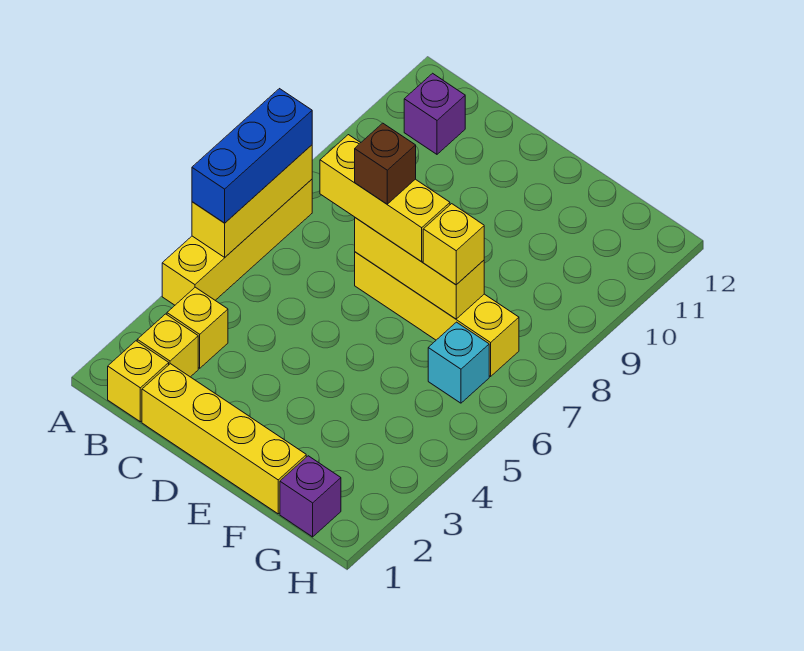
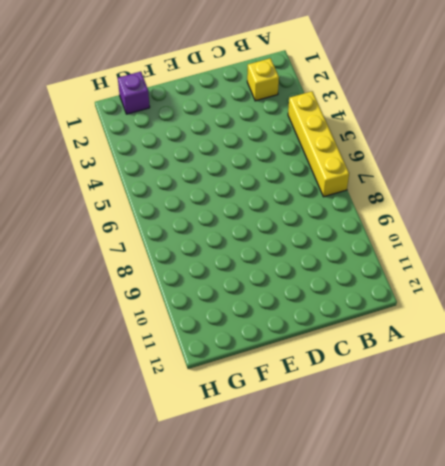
none -> yellow 1x1 brick [108,341,169,422]
none -> yellow 1x1 brick [167,287,228,368]
none -> purple 1x1 brick [404,73,465,154]

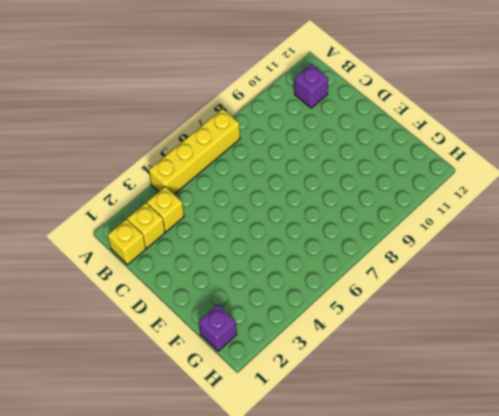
none -> yellow 1x4 brick [142,364,306,514]
none -> yellow 1x4 brick [355,252,519,376]
none -> cyan 1x1 brick [428,322,489,403]

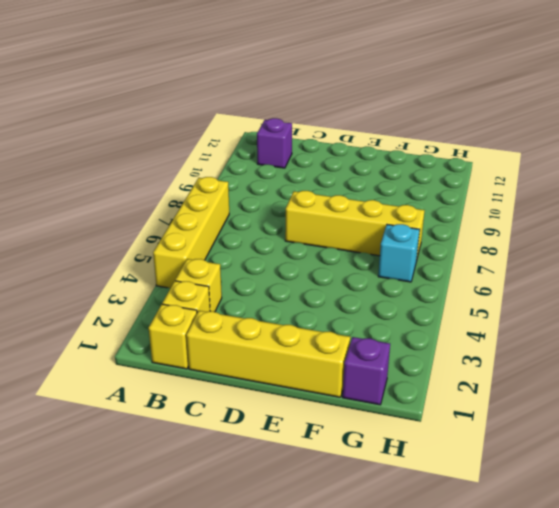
none -> yellow 1x3 brick [192,145,312,257]
none -> yellow 1x3 brick [355,218,484,319]
none -> blue 1x3 brick [192,89,312,223]

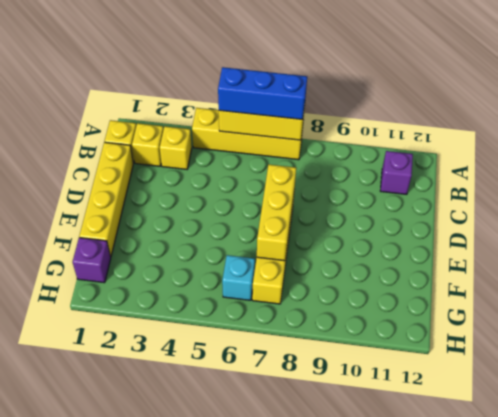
none -> yellow 1x3 brick [320,135,450,262]
none -> yellow 1x1 brick [423,204,484,285]
none -> brown 1x1 brick [355,123,416,204]

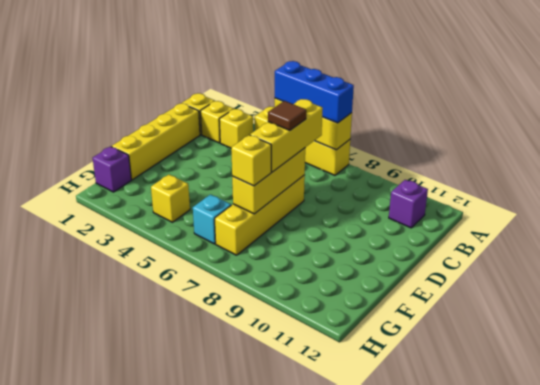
brown 1x1 tile [268,101,306,130] -> brown 1x1 brick [355,123,416,204]
yellow 1x1 brick [151,175,190,222] -> none

